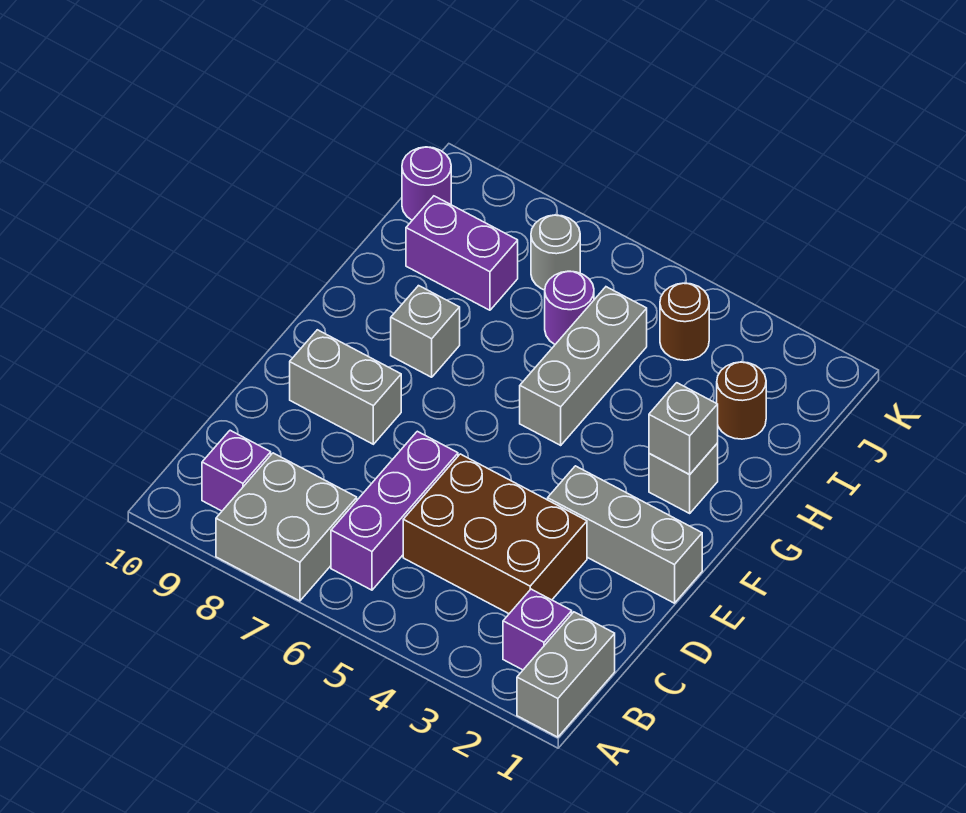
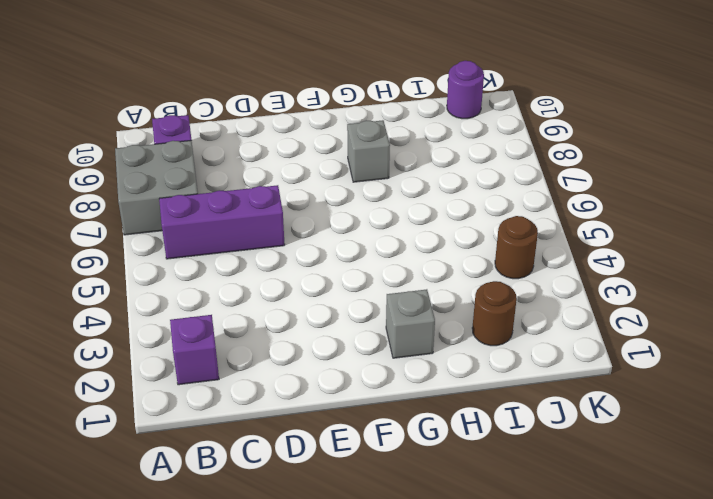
none -> grey 1x2 brick [517,612,615,737]
none -> brown 2x3 brick [403,454,587,614]
none -> grey 1x3 brick [548,466,702,603]

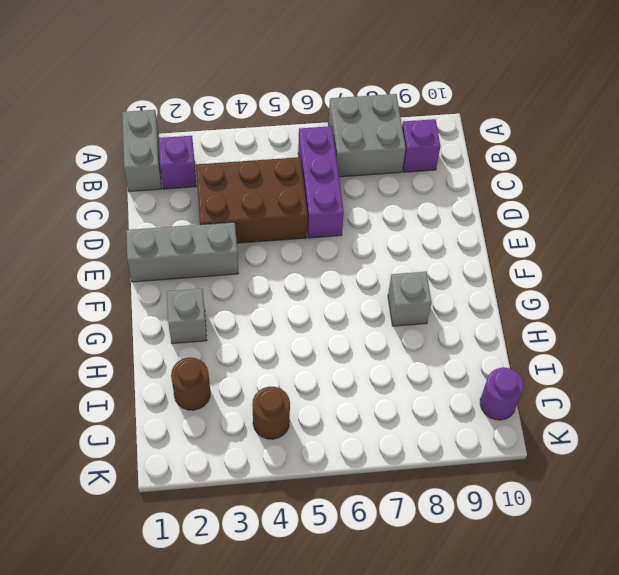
none -> grey 1x2 brick [290,330,401,444]
none -> grey 1x3 brick [520,287,647,445]
none -> purple 1x1 round brick [545,271,594,344]

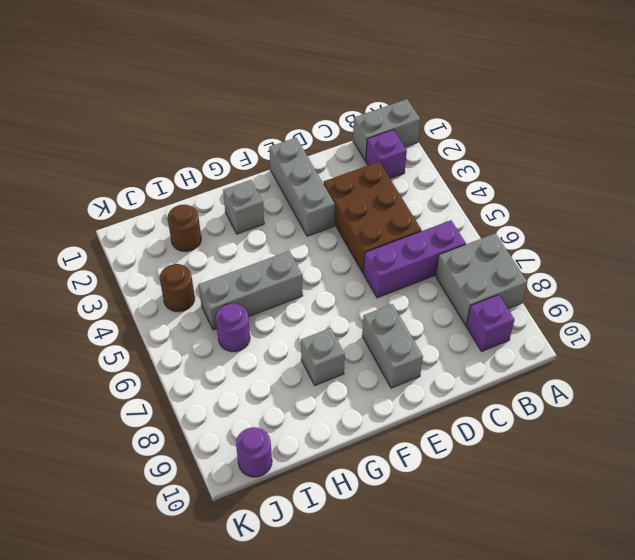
none -> purple 1x2 brick [406,196,518,310]
none -> grey 1x1 round brick [531,215,580,290]
none -> grey 1x1 brick [649,383,718,474]

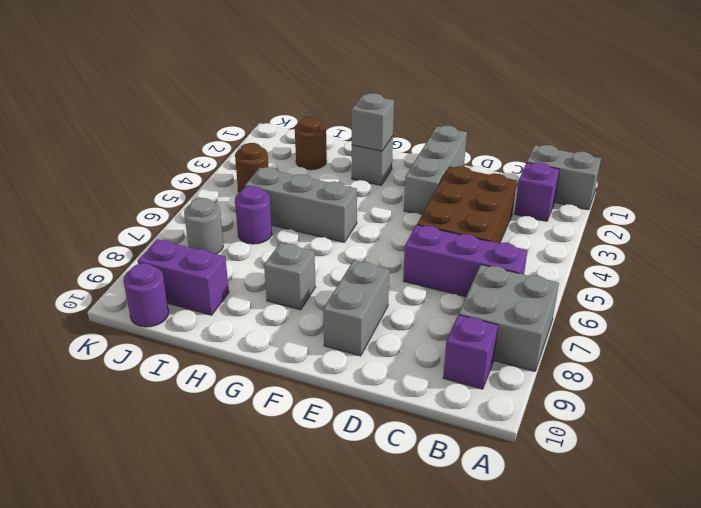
purple 1x2 brick [138,239,229,315] -> purple 1x2 brick turned to [406,196,518,310]

